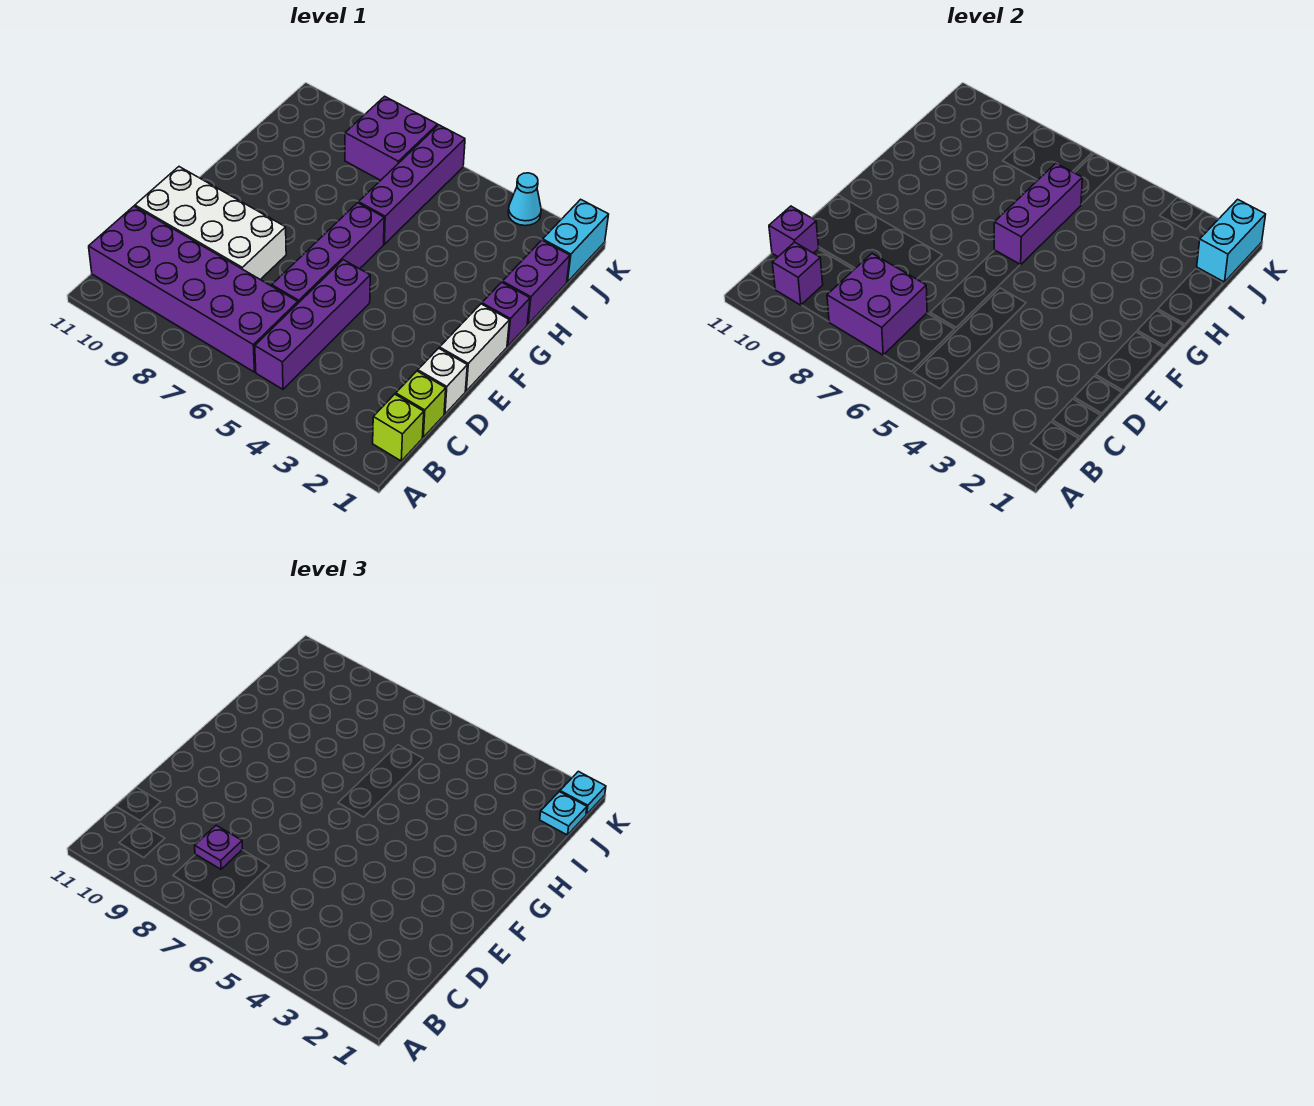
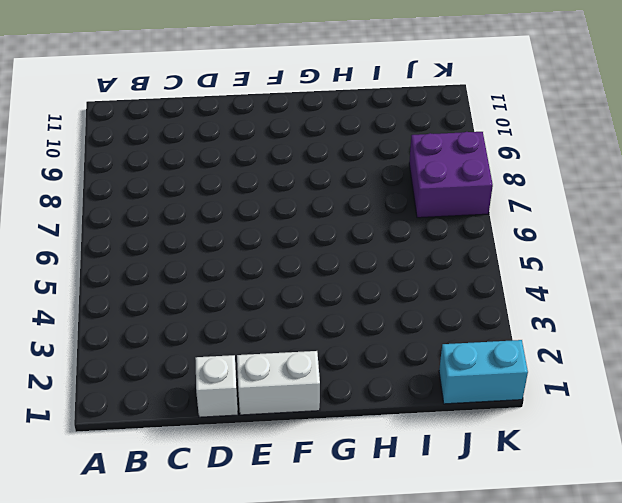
none -> lime 1x1 brick [373,394,424,461]
none -> purple 1x4 brick [255,260,370,389]
none -> purple 2x6 brick [89,206,298,372]

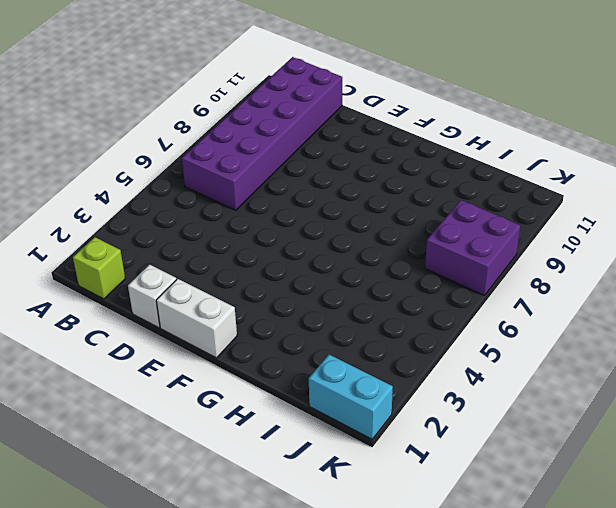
none -> purple 1x4 brick [255,260,370,389]
none -> lime 1x1 brick [396,371,446,437]
none -> purple 1x4 brick [272,203,384,303]

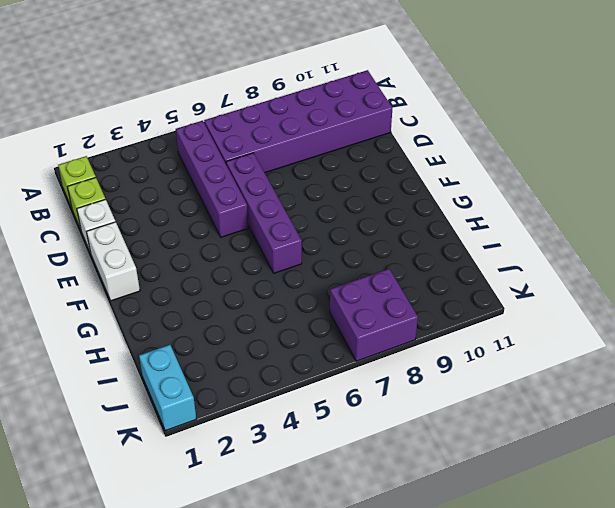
none -> white 2x4 brick [135,167,286,280]
none -> purple 1x1 brick [482,282,530,346]
none -> purple 1x2 brick [502,240,570,324]

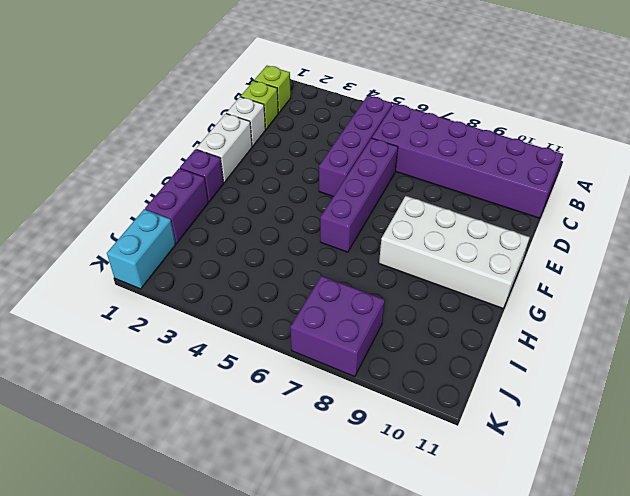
white 2x4 brick [379,196,530,308] -> white 2x4 brick moved to [135,167,286,280]
none -> purple 1x4 brick [359,125,465,244]
none -> cyan 1x1 cone [508,173,541,226]
none -> purple 2x2 brick [827,254,927,355]

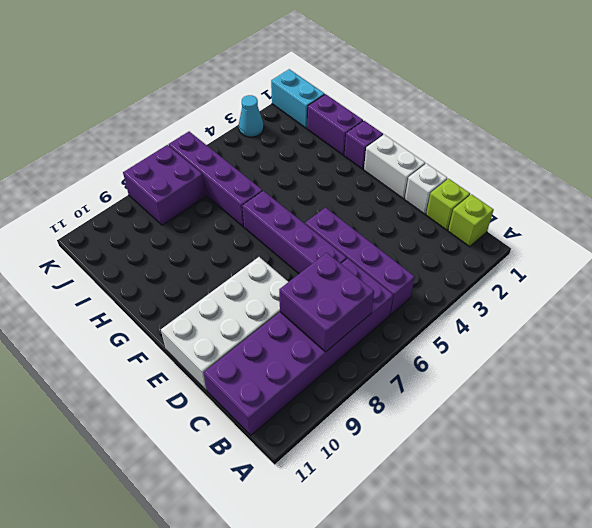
none -> purple 1x1 brick [772,242,823,305]
none -> purple 1x1 brick [769,206,819,257]
none -> purple 1x3 brick [994,163,1082,265]

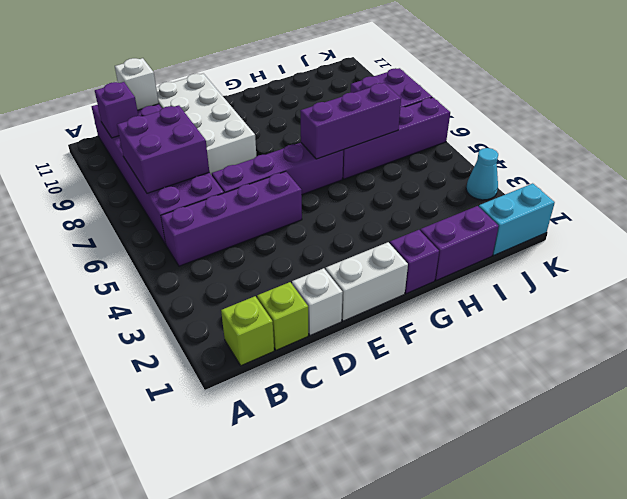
white 1x1 brick [115,58,159,110] -> purple 1x1 brick [769,206,819,257]
none -> cyan 1x2 brick [1197,199,1266,282]
none -> purple 1x1 plate [195,825,243,869]
none -> cyan 1x1 plate [540,792,587,835]

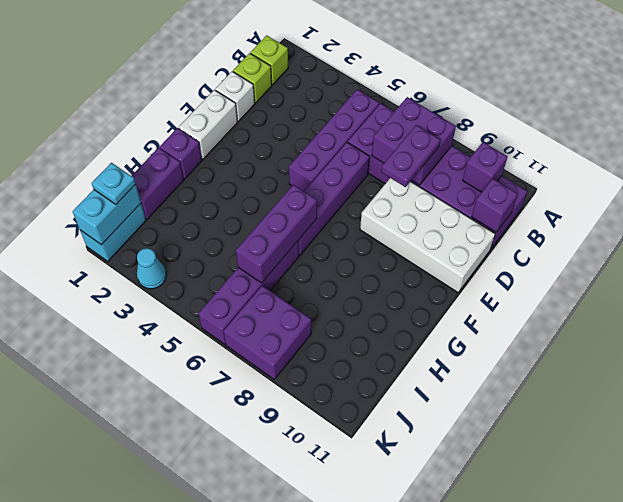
purple 1x2 plate [381,125,440,187] -> purple 1x1 plate [195,825,243,869]
none -> cyan 1x1 plate [560,771,606,814]

